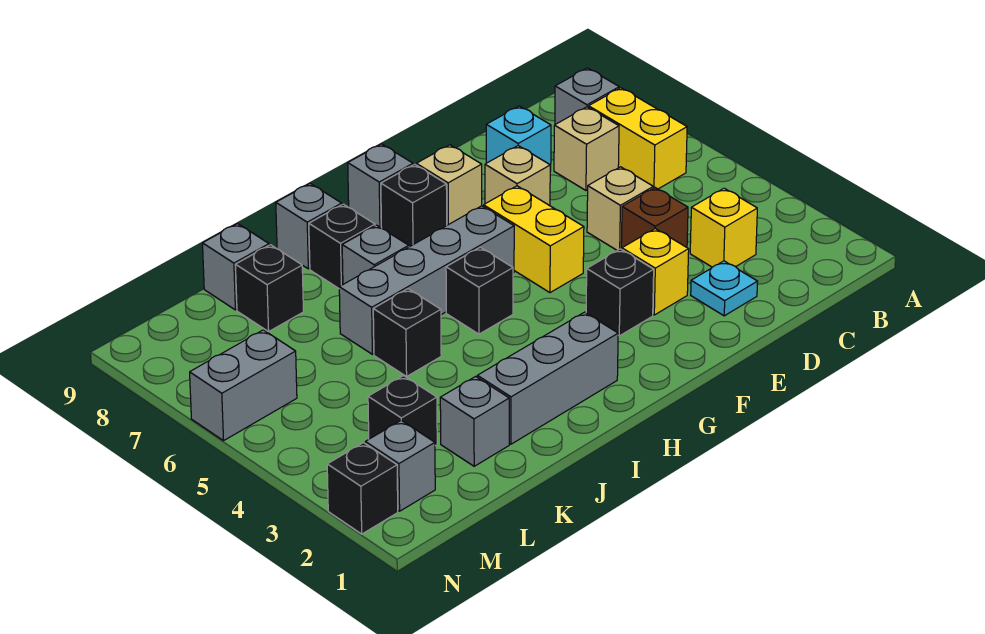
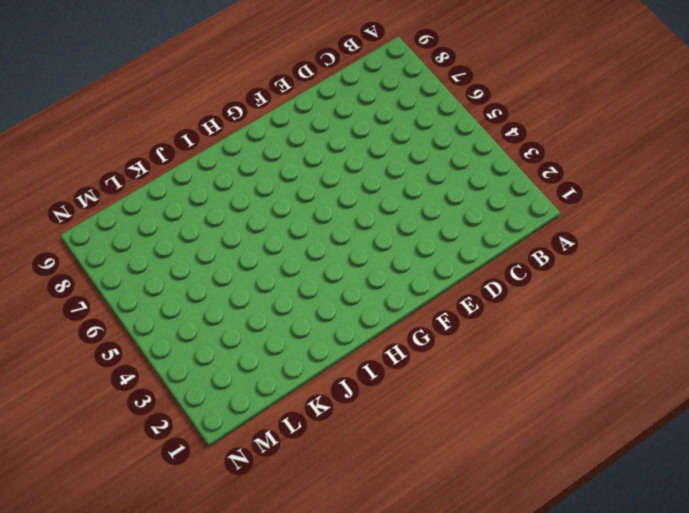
none -> yellow 1x2 brick [589,88,687,189]
none -> grey 1x1 brick [555,68,619,124]
none -> yellow 1x1 brick [690,188,757,267]

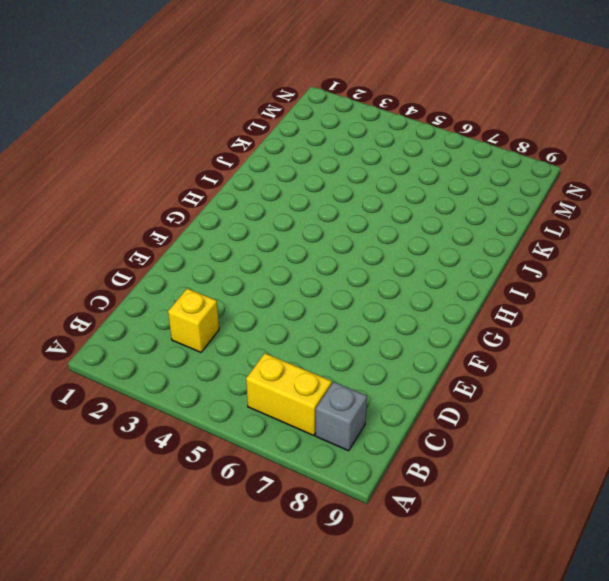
none -> tan 1x1 brick [554,107,619,190]
none -> cyan 1x1 plate [691,261,758,316]
none -> brown 1x1 brick [621,188,688,250]

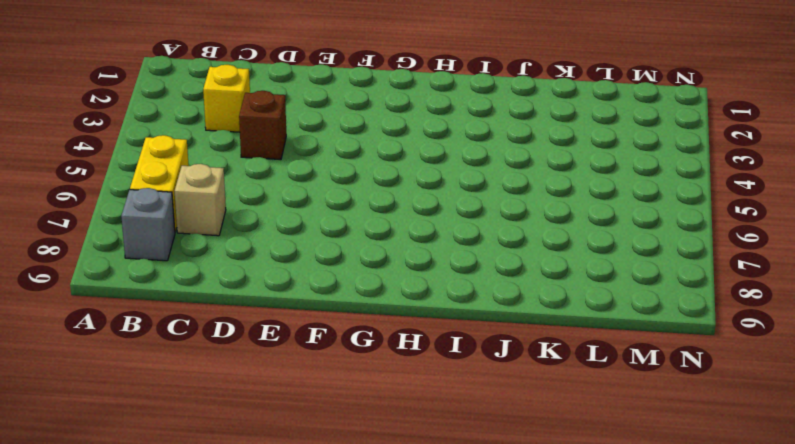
none -> cyan 1x1 plate [691,261,758,316]
none -> tan 1x1 brick [587,167,653,250]
none -> cyan 1x1 brick [486,106,551,171]

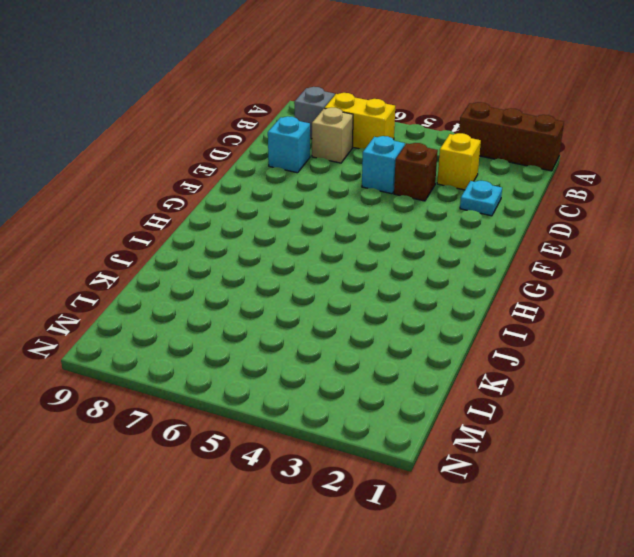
brown 1x3 brick [459,102,564,171] -> none
cyan 1x1 brick [362,136,405,194] -> tan 1x1 brick [587,167,653,250]
none -> yellow 1x1 brick [622,229,689,315]
none -> tan 1x1 brick [485,146,550,206]
none -> black 1x1 brick [586,249,654,336]

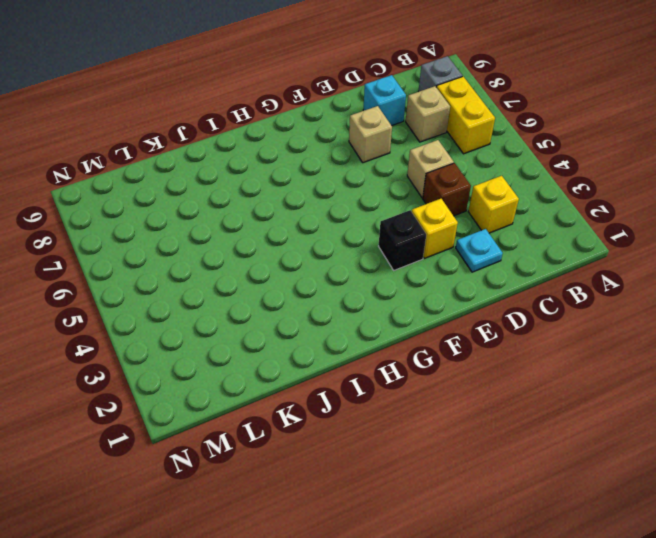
none -> yellow 1x2 brick [484,186,584,293]
none -> tan 1x1 brick [416,145,482,225]
none -> grey 1x4 brick [339,206,514,354]

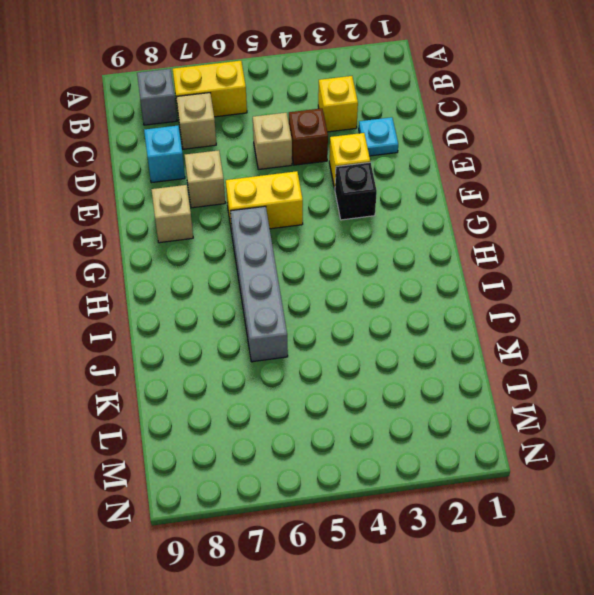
none -> black 1x1 brick [381,164,447,247]
none -> grey 1x1 brick [348,144,413,228]
none -> grey 1x3 brick [477,312,618,444]

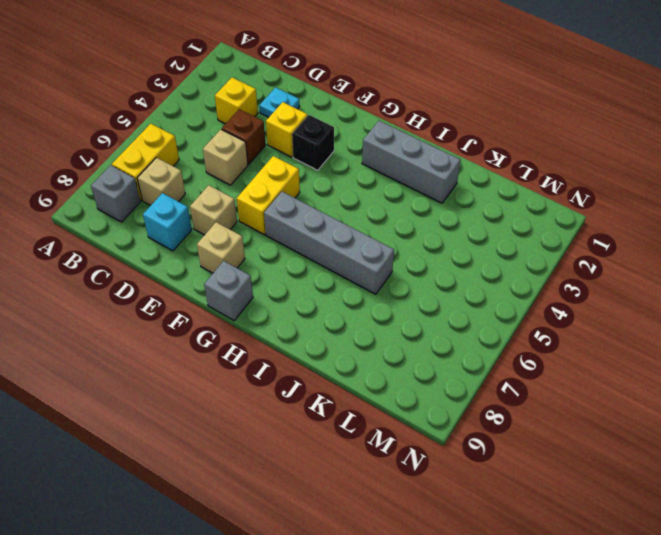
none -> black 1x1 brick [381,164,447,247]
none -> black 1x1 brick [446,247,513,334]
none -> grey 1x1 brick [342,225,409,284]

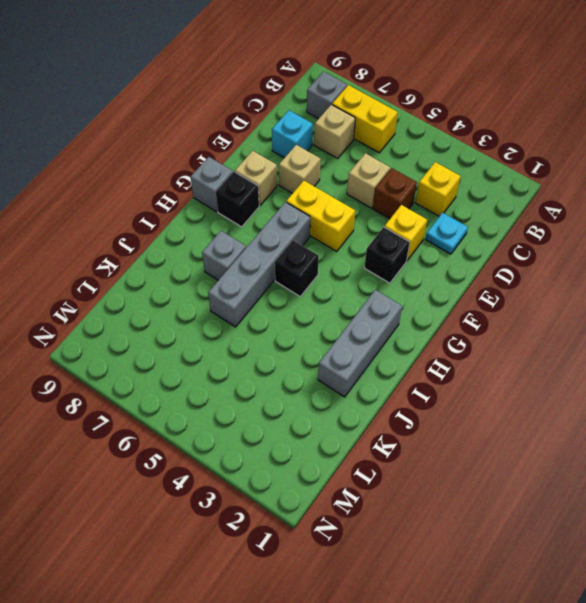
none -> black 1x1 brick [309,204,375,288]
none -> grey 1x1 brick [276,183,342,269]
none -> black 1x1 brick [373,289,441,376]

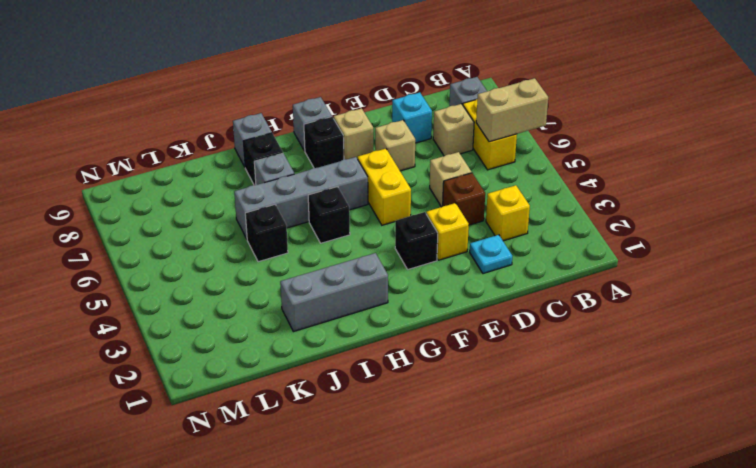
tan 1x2 brick [476,78,548,142] -> none
none -> grey 1x1 brick [440,377,509,466]
none -> black 1x1 brick [235,245,303,332]
none -> grey 1x1 brick [203,224,269,310]

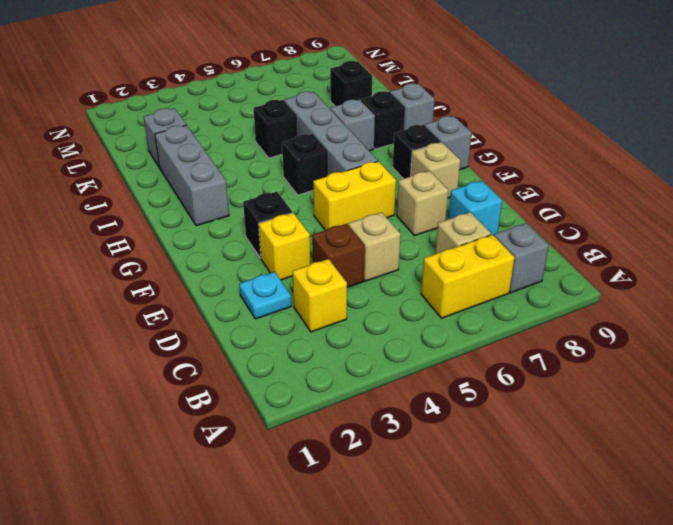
none -> grey 1x1 brick [203,224,269,310]
none -> black 1x1 brick [368,376,437,446]
none -> grey 1x1 brick [365,420,435,511]

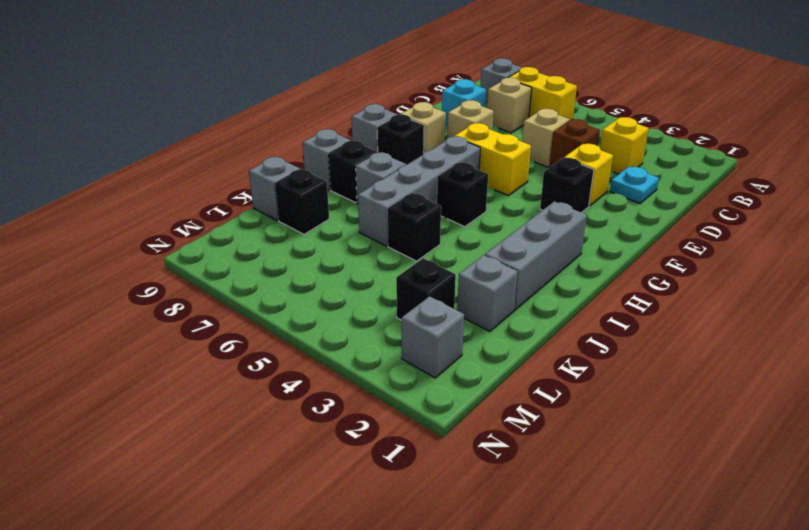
none -> grey 1x2 brick [190,330,297,441]
none -> black 1x1 brick [327,443,398,534]

